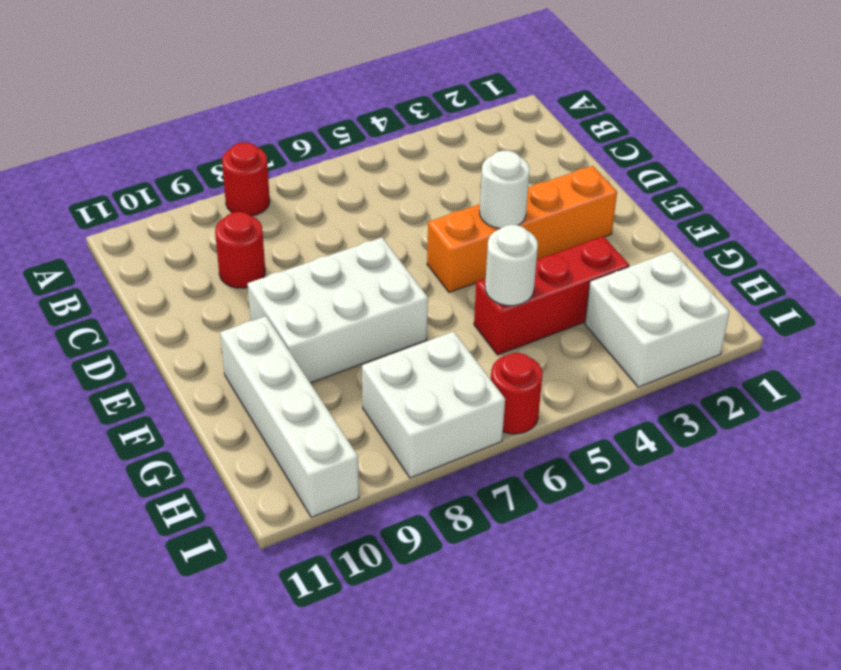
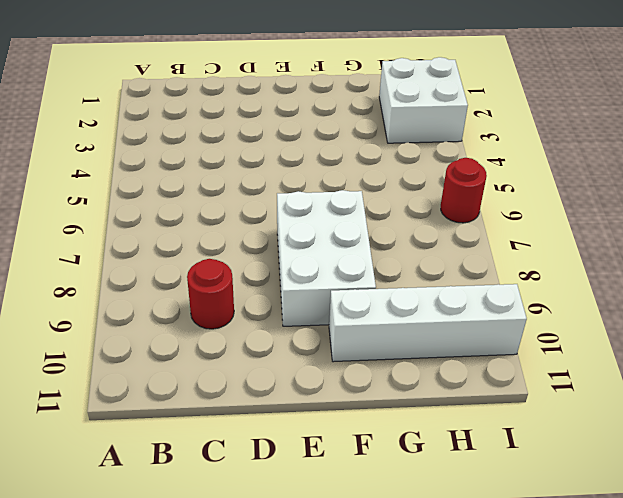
none -> red 1x1 round brick [222,142,270,216]
none -> orange 1x4 brick [427,166,617,292]

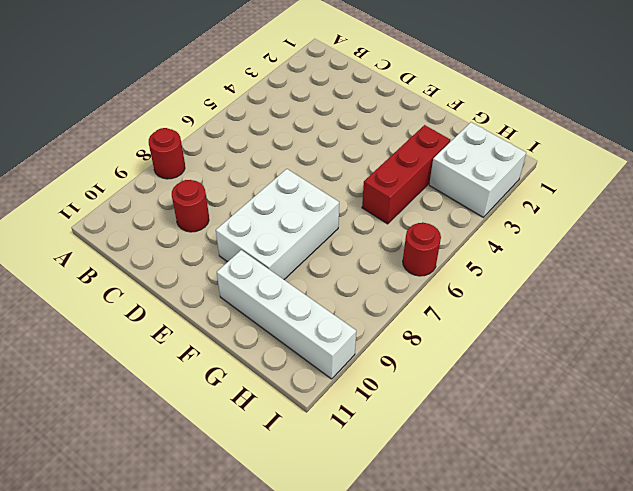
none -> orange 1x4 brick [427,166,617,292]
none -> white 2x2 brick [362,331,505,478]

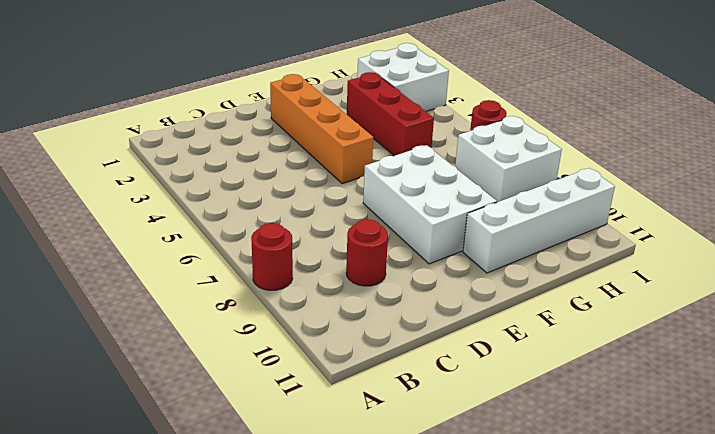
none -> white 1x1 round brick [480,151,529,229]
none -> white 1x1 round brick [485,225,538,306]

